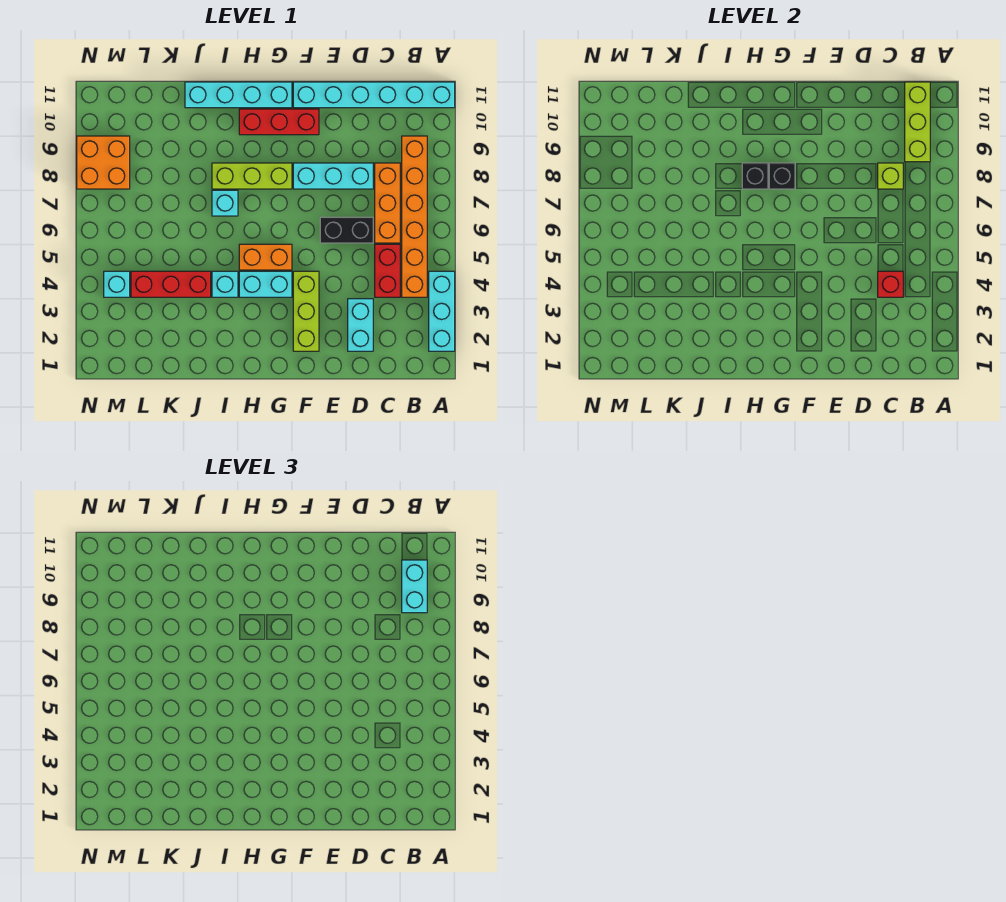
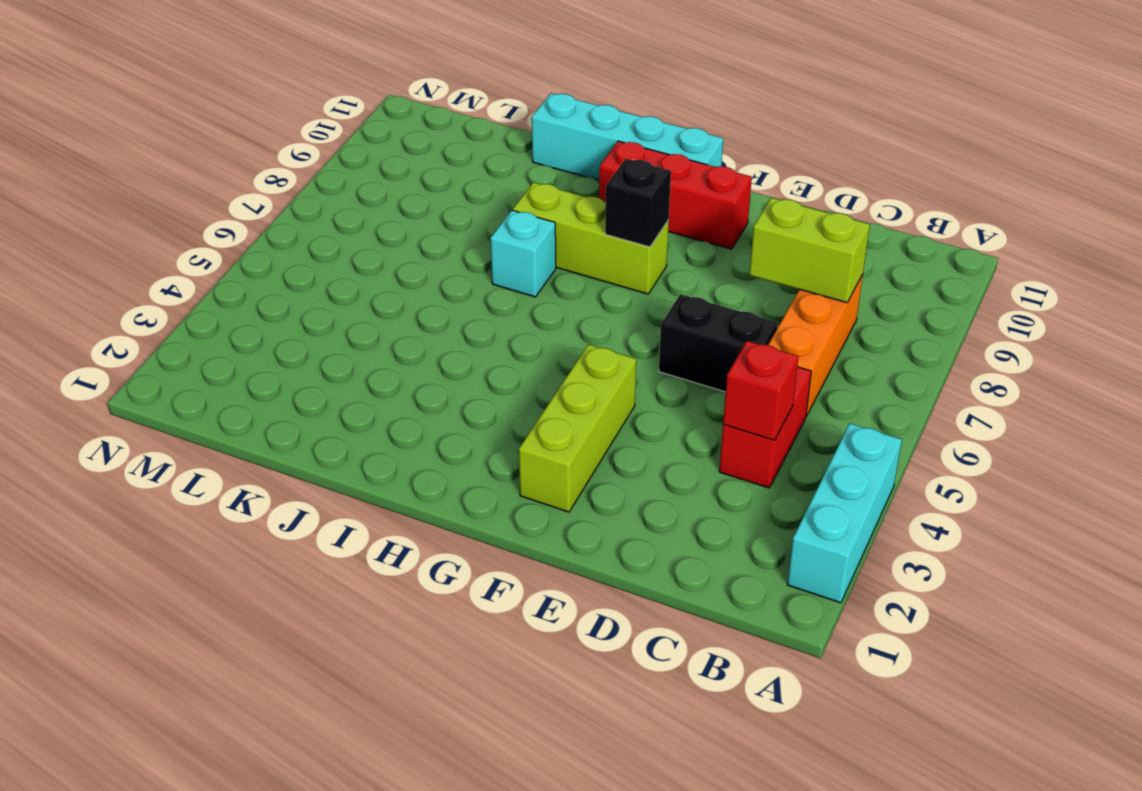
lime 1x2 brick [750,198,870,303] -> lime 1x1 brick [878,163,903,189]
none -> cyan 1x6 brick [293,82,455,108]
none -> orange 1x6 brick [402,136,427,297]
none -> cyan 1x2 brick [348,299,373,351]

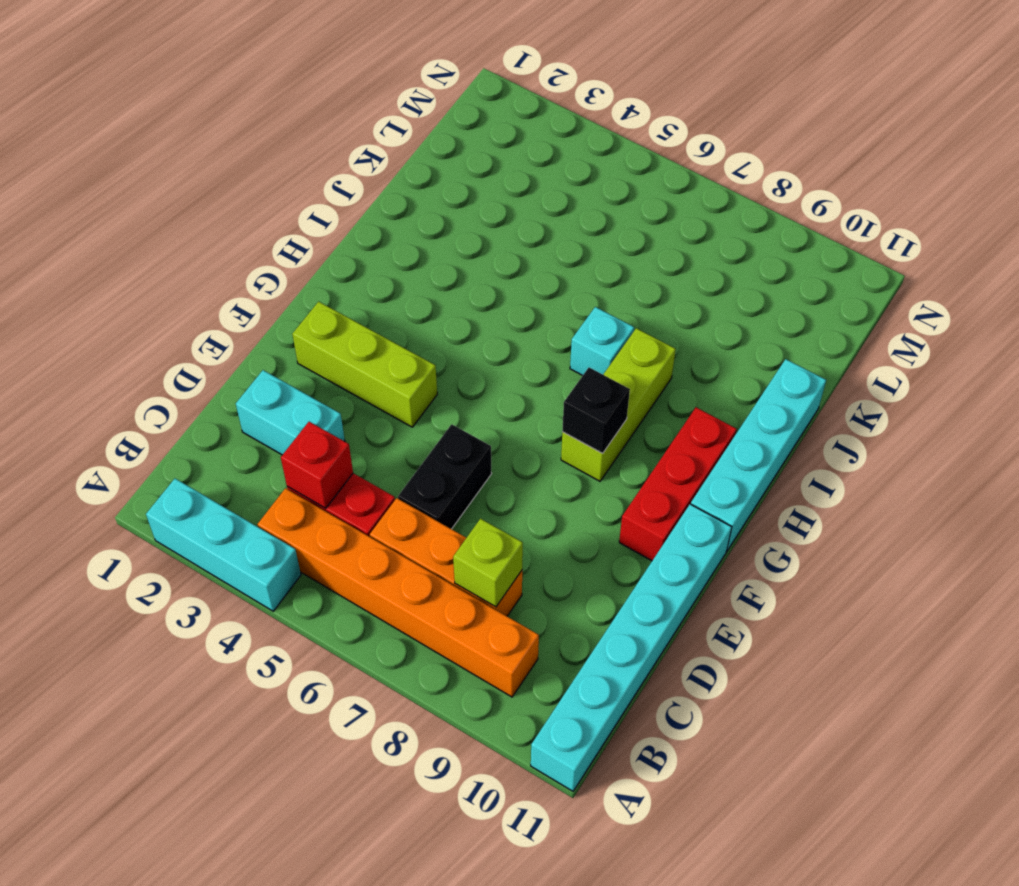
none -> cyan 1x3 brick [293,163,373,189]
none -> cyan 1x2 brick [239,271,292,297]
none -> orange 1x2 brick [239,244,292,270]

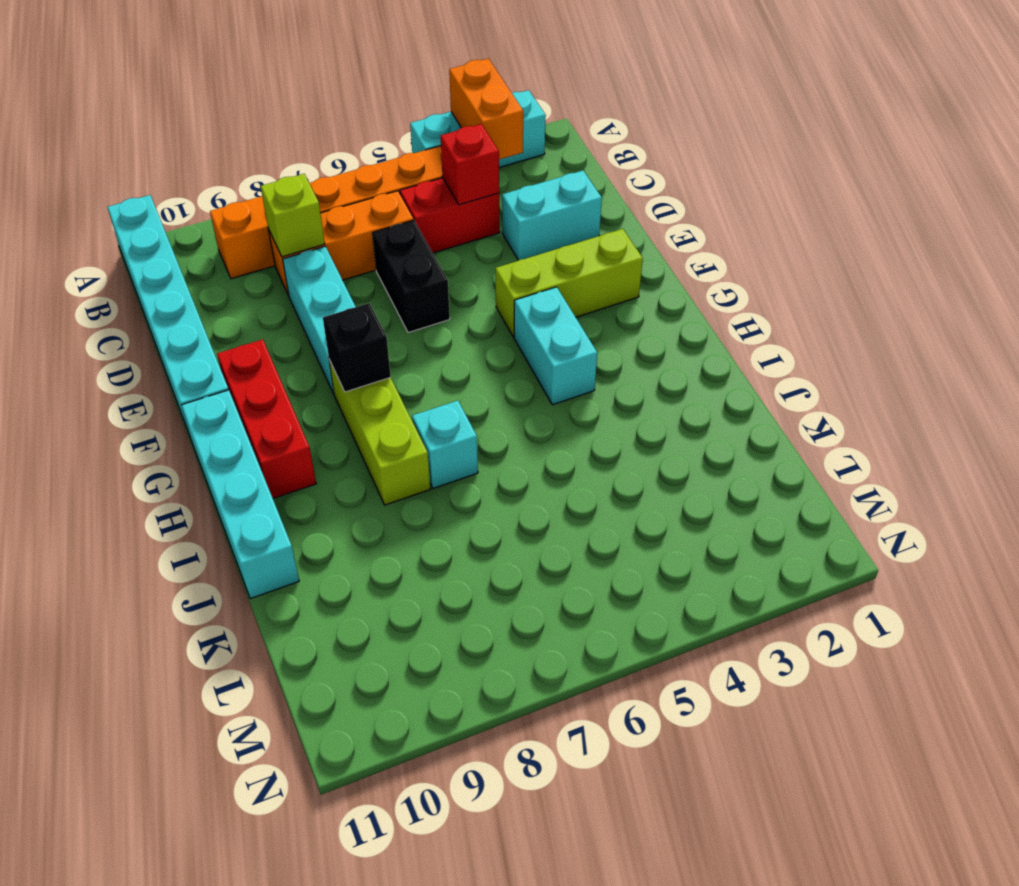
orange 1x2 brick [449,59,523,159] -> orange 1x2 brick moved to [239,244,292,270]
none -> cyan 1x1 brick [212,271,238,297]
none -> red 1x3 brick [131,271,211,297]
none -> cyan 1x1 brick [104,271,130,297]

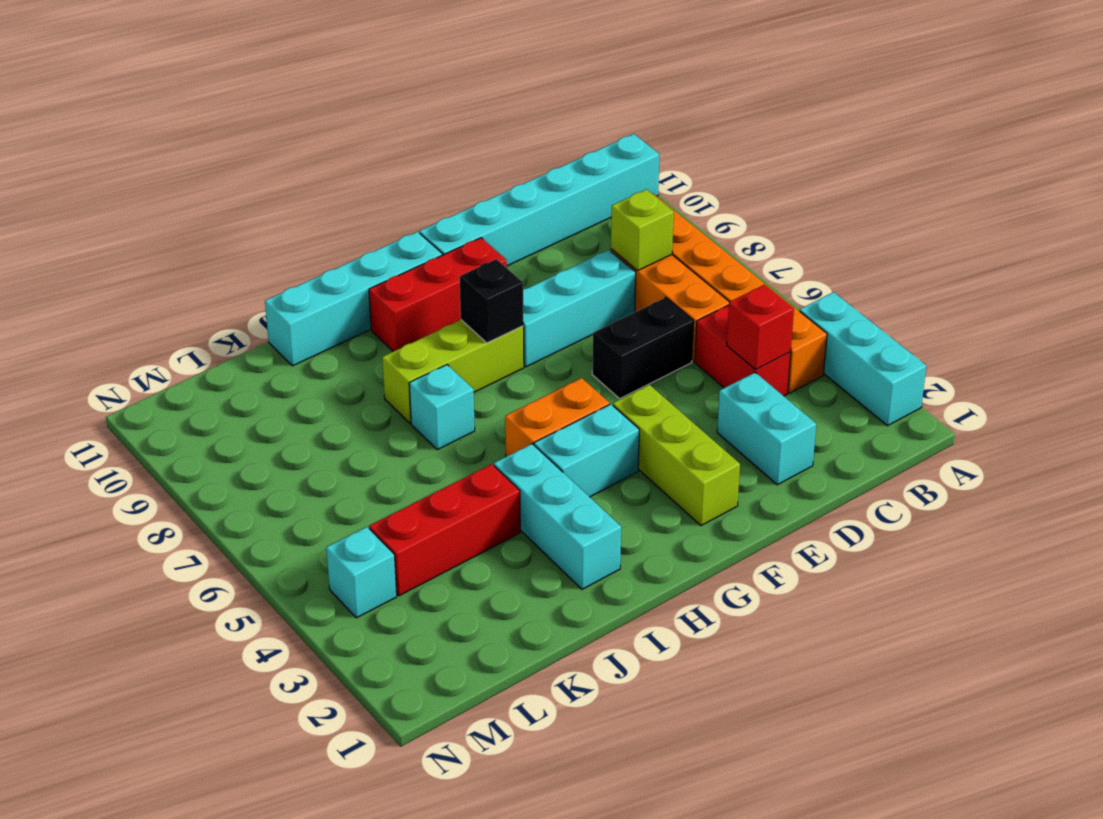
cyan 1x3 brick [494,444,621,589] -> cyan 1x1 brick [212,271,238,297]
none -> orange 2x2 brick [77,136,130,189]
none -> lime 1x3 brick [905,82,930,162]
none -> black 1x1 brick [742,163,768,189]

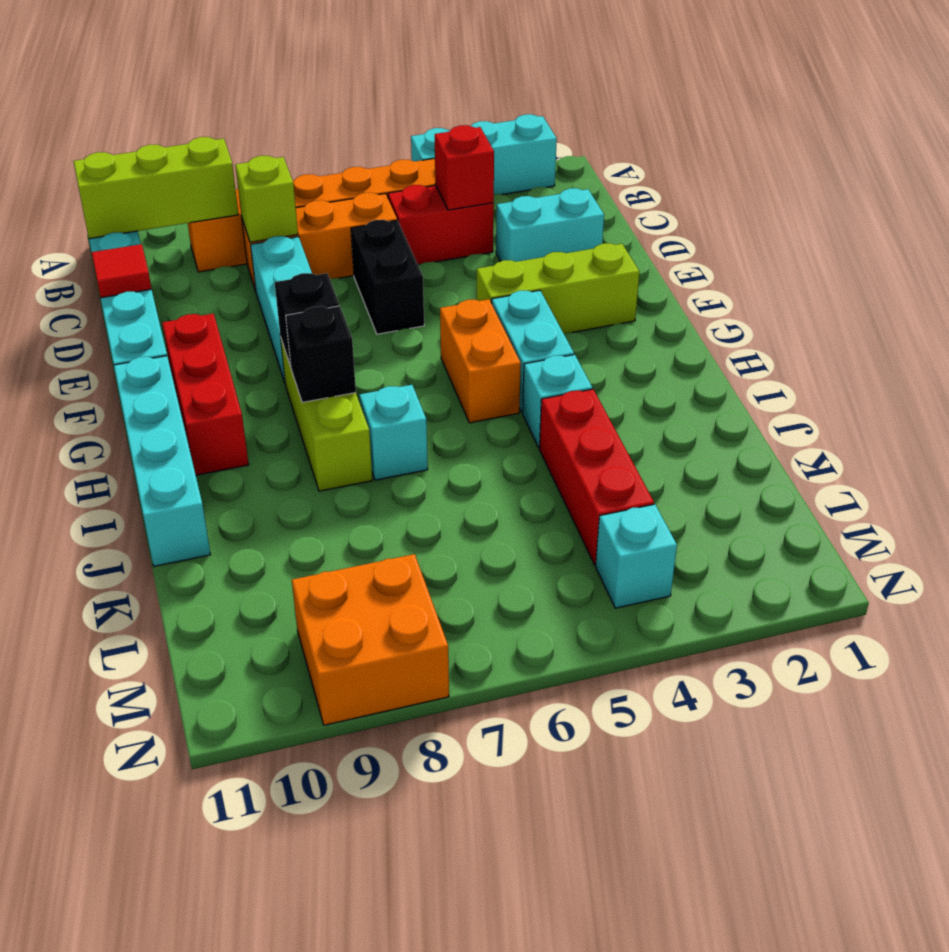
red 1x1 tile [91,244,151,298] -> none
none -> cyan 1x2 brick [402,560,427,613]

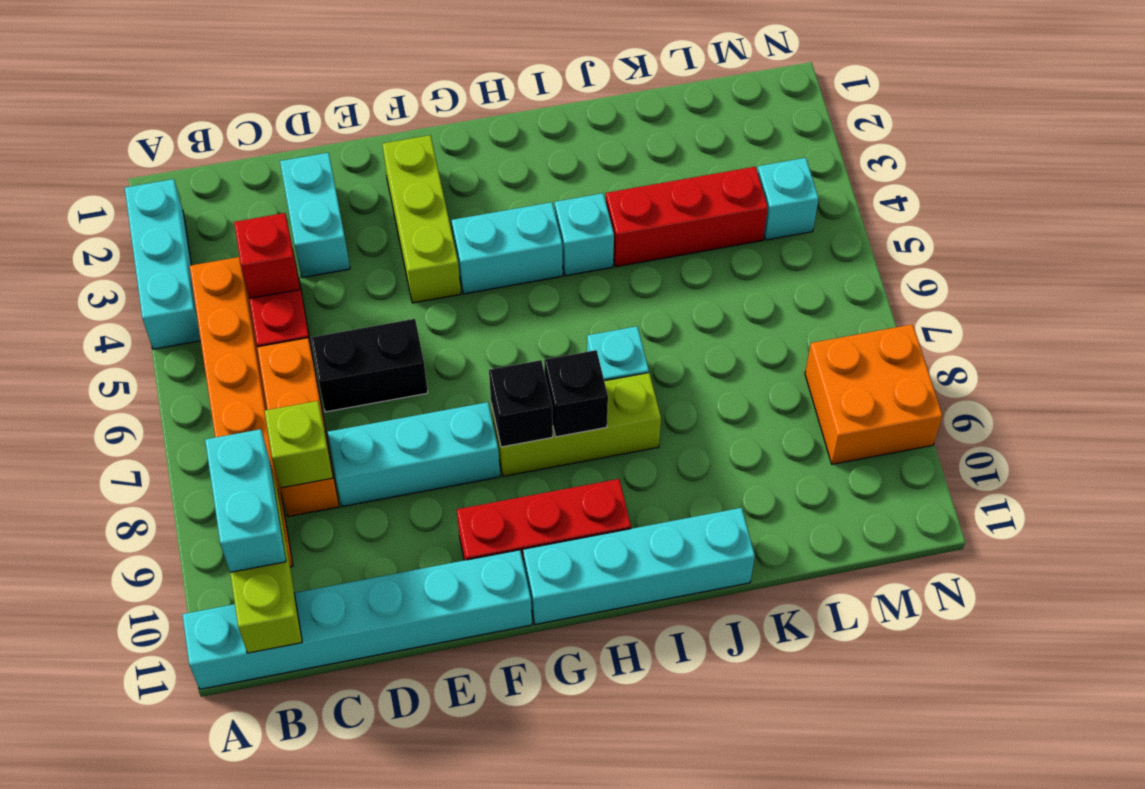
none -> orange 1x2 brick [239,244,292,270]

